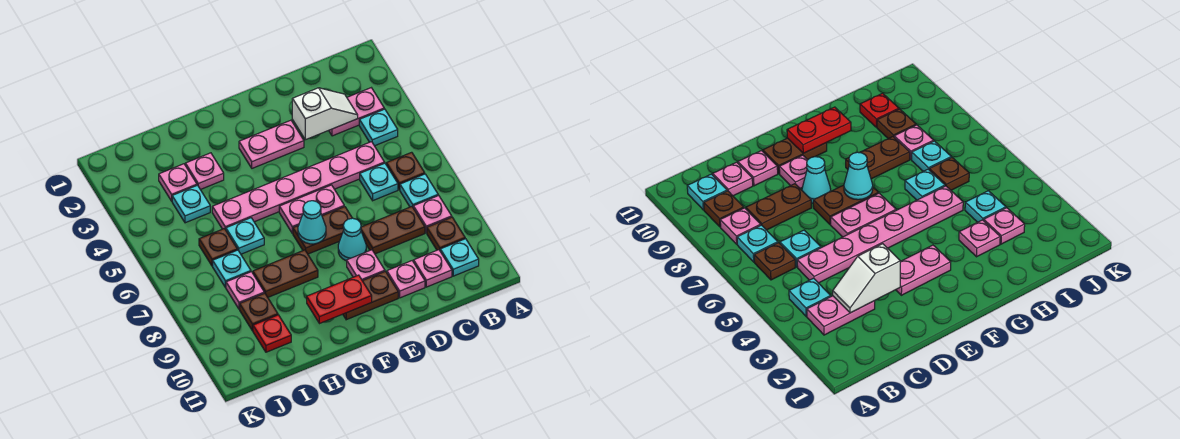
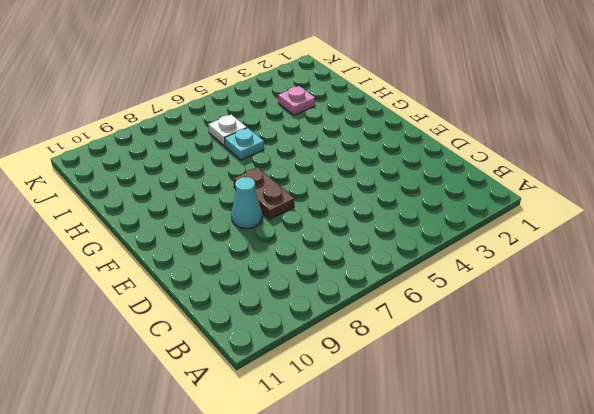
white 1x1 plate [208,115,247,146] -> brown 1x1 plate [199,229,237,266]
none -> pink 1x2 plate [329,88,384,136]
none -> cyan 1x1 plate [359,109,398,146]
none -> brown 1x1 plate [386,152,425,190]
none -> cyan 1x1 plate [400,174,438,207]

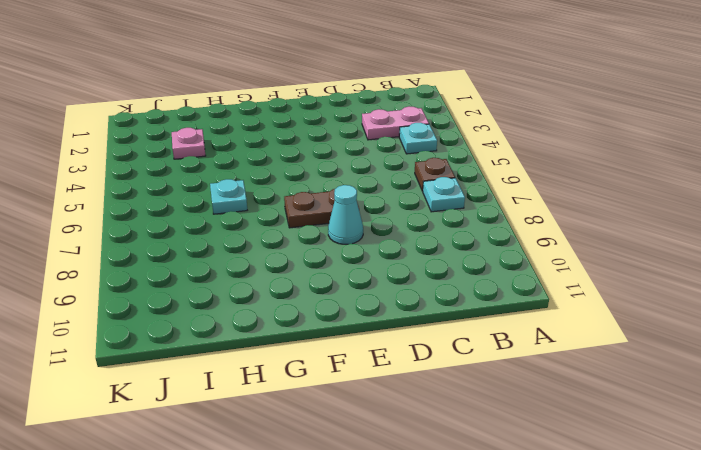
none -> pink 1x1 plate [413,195,452,233]
none -> brown 1x1 plate [427,217,465,250]
none -> cyan 1x1 plate [440,239,479,276]
none -> pink 1x6 plate [212,142,385,230]

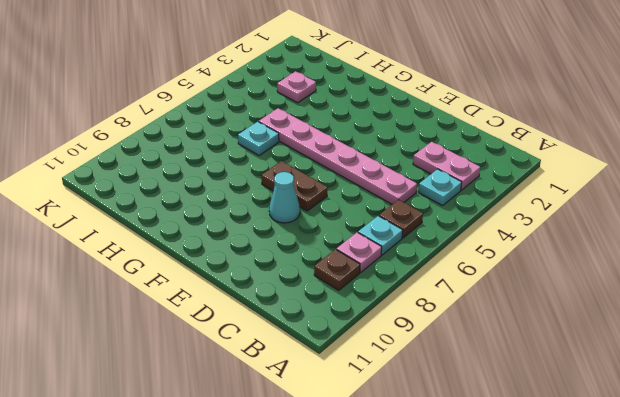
none -> cyan 1x1 plate [440,239,479,276]
none -> cyan 1x1 plate [360,163,398,201]
none -> brown 1x2 plate [361,207,425,254]
none -> pink 1x1 plate [414,250,452,287]

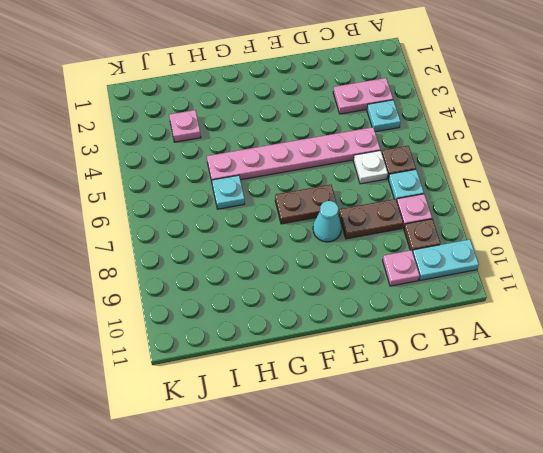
cyan 1x2 plate [413,239,479,280] -> cyan 1x1 plate [440,239,479,276]
white 1x1 plate [353,150,388,184] -> cyan 1x1 plate [360,163,398,201]
none -> pink 1x1 plate [387,261,425,298]
none -> pink 1x2 plate [239,120,304,168]
none -> pink 1x2 plate [279,185,344,233]
none -> pink 1x1 plate [347,250,385,281]

